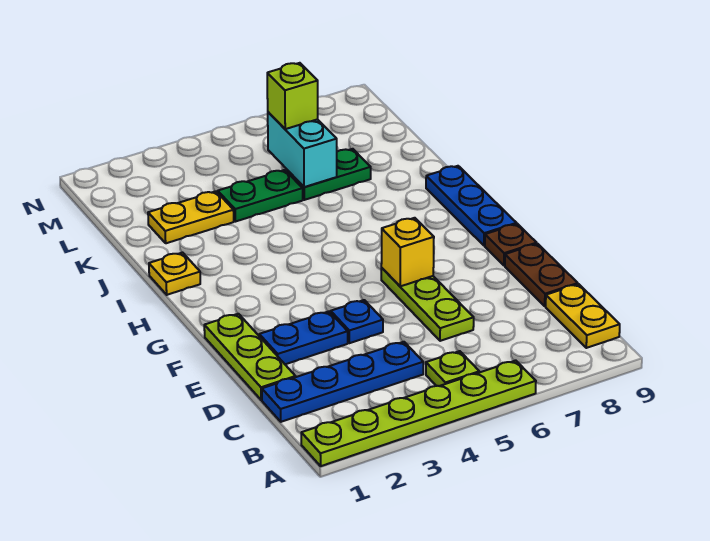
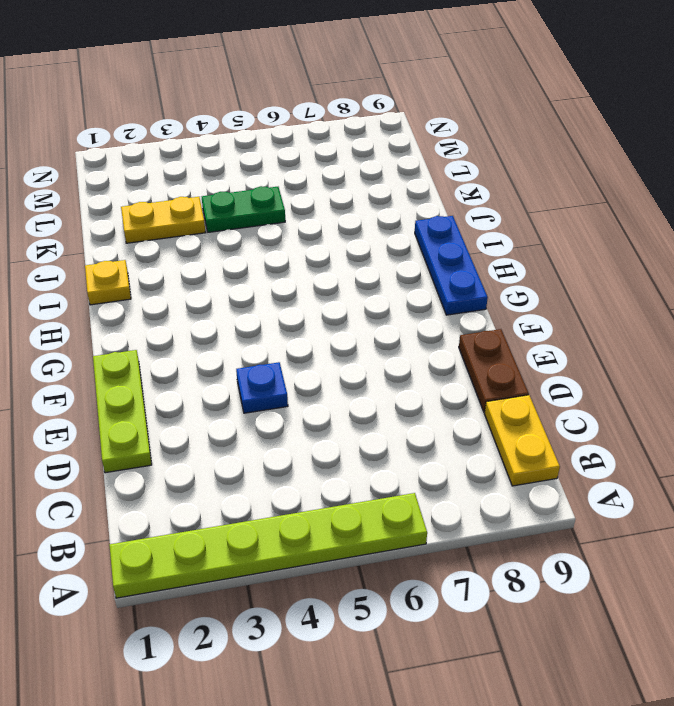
none -> lime 1x1 plate [426,351,479,386]
none -> blue 1x4 plate [262,342,423,422]
none -> lime 1x3 plate [381,268,474,341]

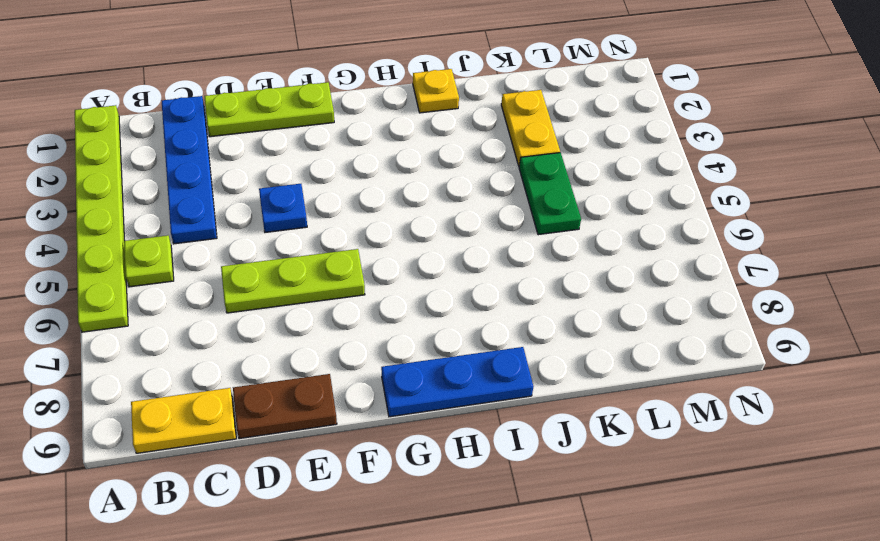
none -> blue 1x2 plate [259,312,348,364]
none -> brown 1x1 plate [485,224,537,266]
none -> green 1x2 plate [287,149,371,200]

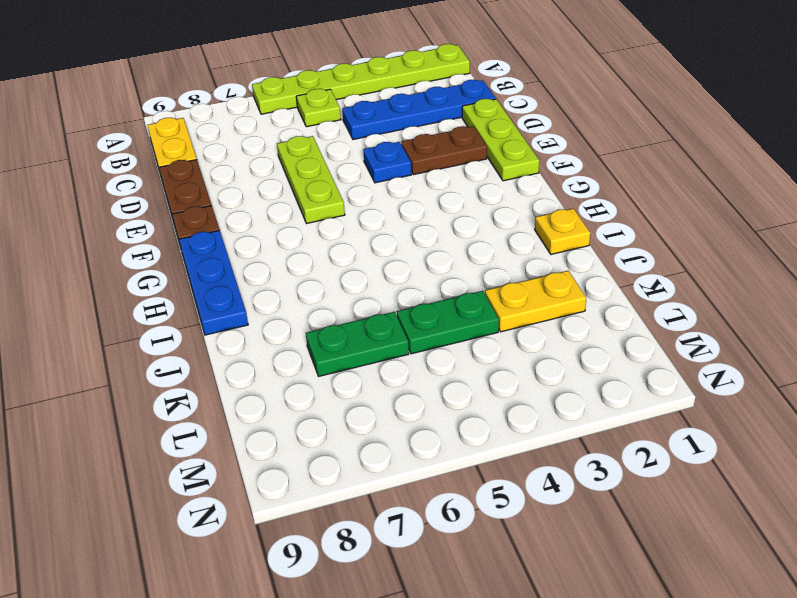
brown 1x2 plate [401,126,487,175] -> blue 1x2 plate [259,312,348,364]
none -> yellow 1x1 brick [381,218,434,286]
none -> cyan 1x2 brick [268,112,337,187]
none -> lime 1x1 brick [267,63,318,129]

